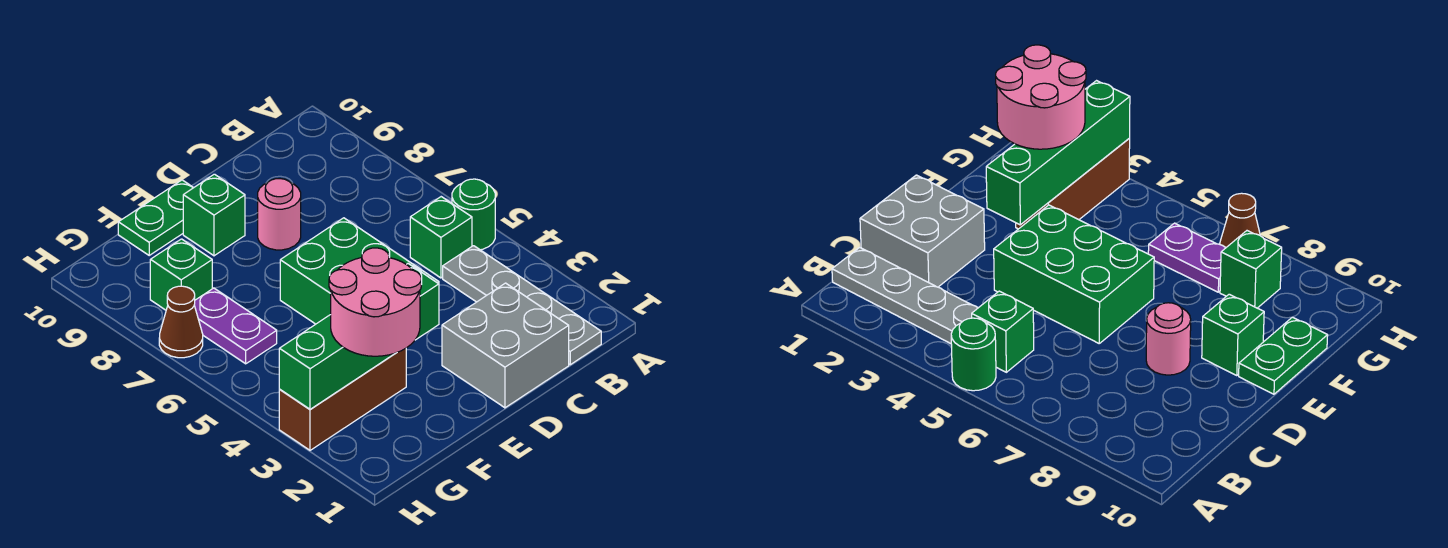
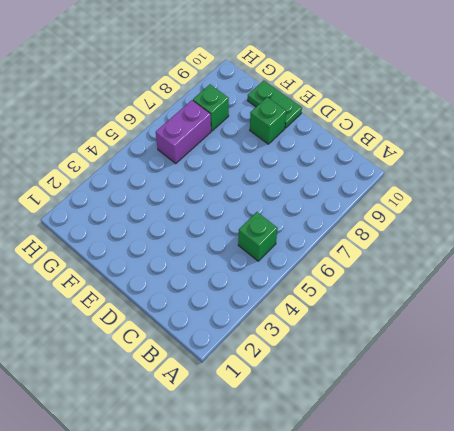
purple 1x2 brick [156,100,211,163] -> purple 1x2 plate [194,288,277,364]
none -> green 1x1 round brick [452,179,495,250]
none -> grey 1x4 plate [443,246,601,365]
none -> grey 2x2 brick [442,283,569,408]

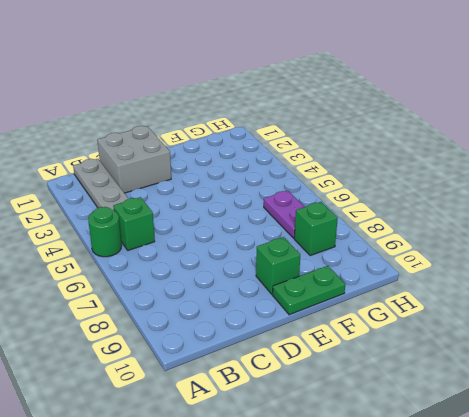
none -> green 2x3 brick [280,218,439,324]
none -> pink 1x1 round brick [258,179,301,250]
none -> brown 1x3 brick [279,348,406,450]

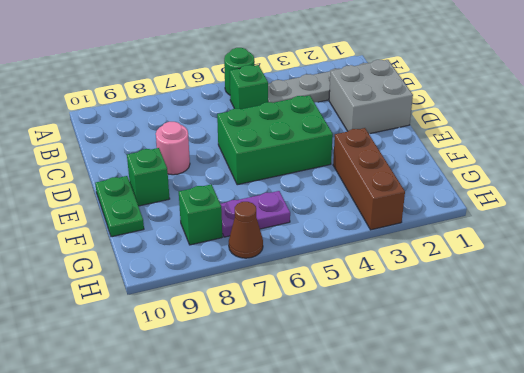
none -> green 1x4 brick [279,264,439,409]
none -> pink 2x2 round brick [329,248,421,356]

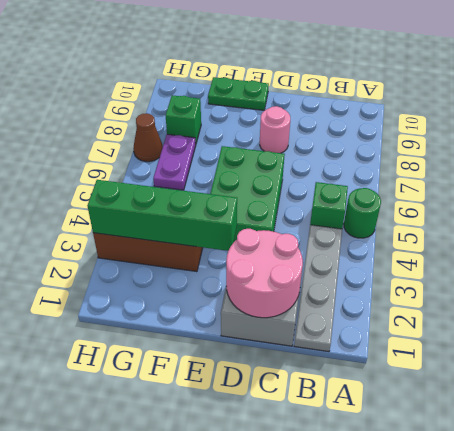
pink 2x2 round brick [226,229,303,318] -> pink 2x2 round brick moved to [329,248,421,356]
none -> green 1x1 brick [183,174,245,256]

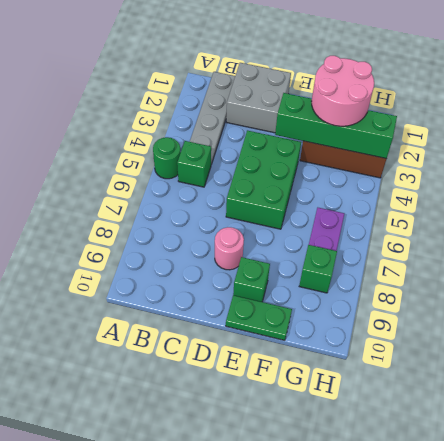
none -> brown 1x1 cone [159,286,203,358]

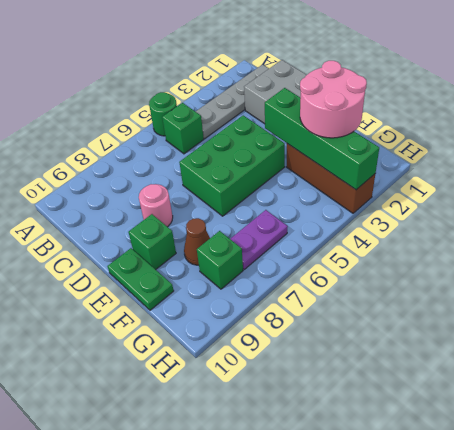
brown 1x1 cone [184,218,210,265] -> brown 1x1 cone moved to [159,286,203,358]

